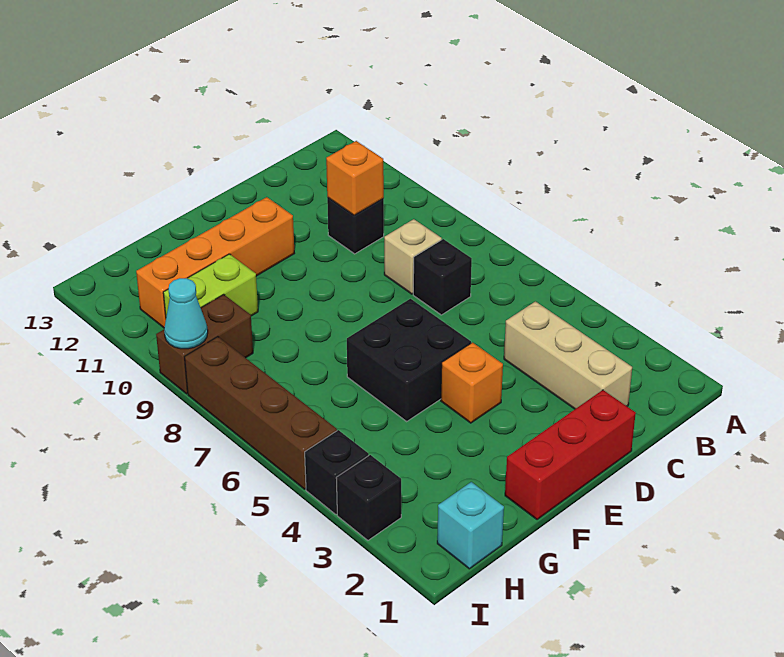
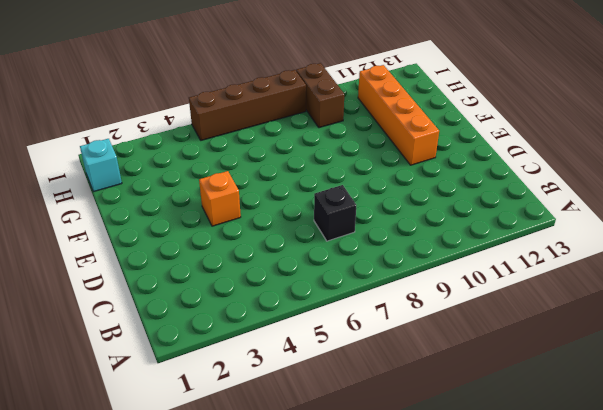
none -> tan 1x3 brick [504,301,632,409]
none -> tan 1x1 brick [384,219,442,294]
none -> black 1x1 brick [327,198,384,254]

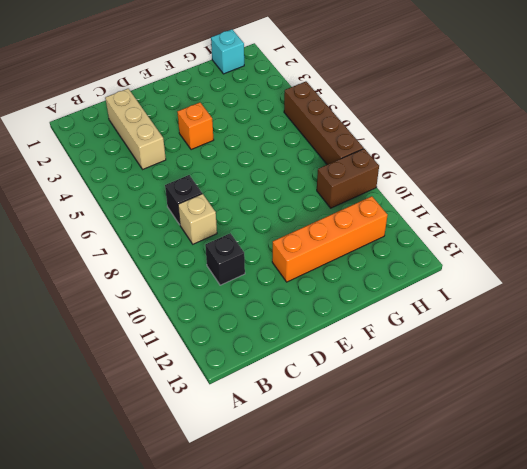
none -> red 1x3 brick [505,390,636,520]
none -> black 2x2 brick [347,299,471,421]
none -> lime 1x2 brick [163,254,258,316]

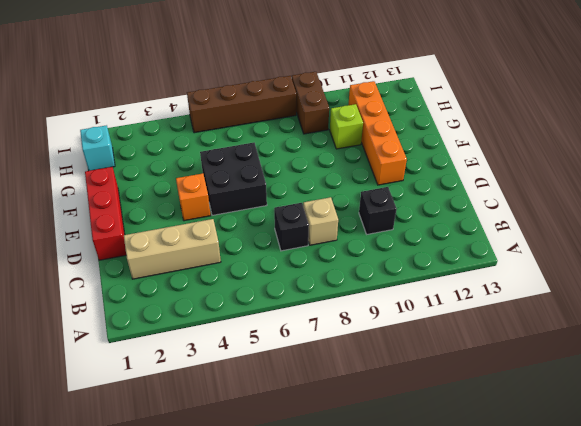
lime 1x1 brick [330,104,363,149] -> lime 1x2 brick [163,254,258,316]
none -> black 1x1 brick [336,455,401,540]
none -> black 1x1 brick [305,430,369,514]
none -> orange 1x1 brick [326,141,384,215]

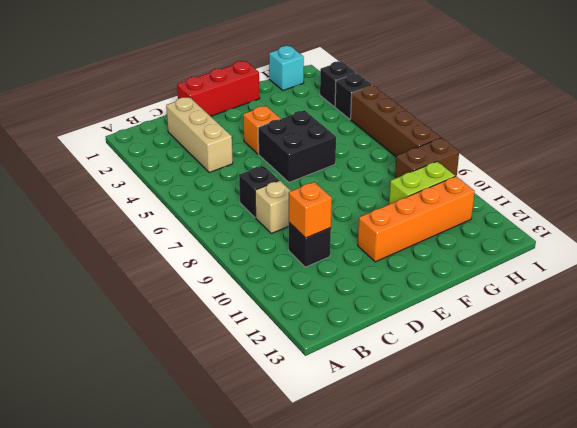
none -> cyan 1x1 cone [164,278,208,349]

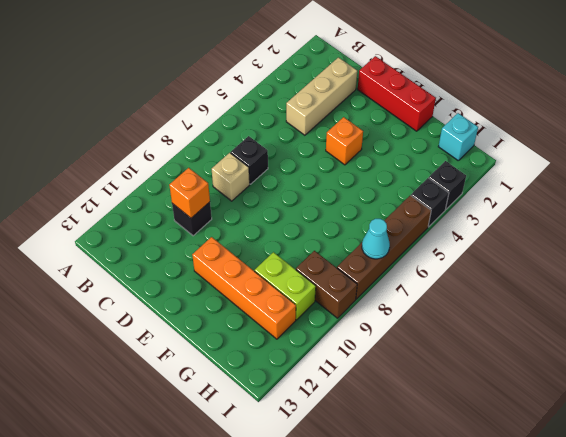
cyan 1x1 cone [362,219,390,259] -> cyan 1x1 cone moved to [164,278,208,349]
none -> black 2x2 brick [347,299,471,421]

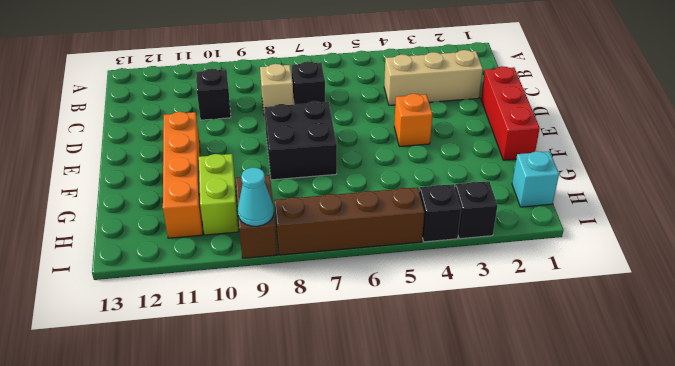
black 2x2 brick [264,101,337,180] -> black 2x2 brick moved to [347,299,471,421]
none -> orange 1x1 brick [326,141,384,215]

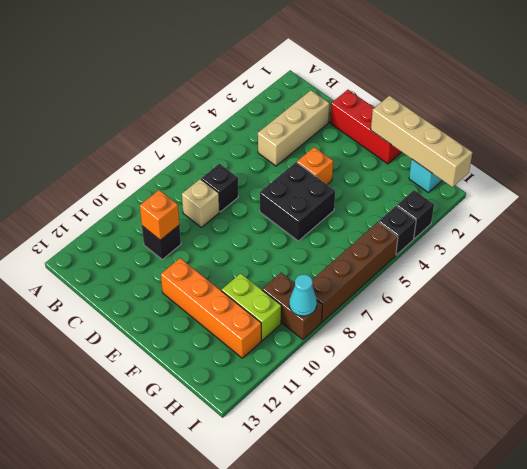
tan 1x4 brick [371,96,473,187] -> none

